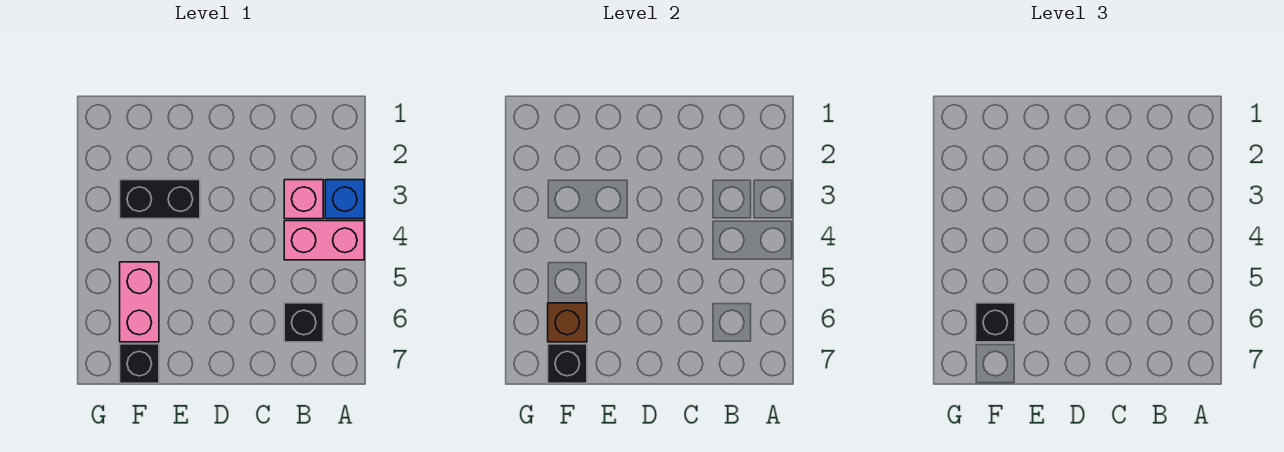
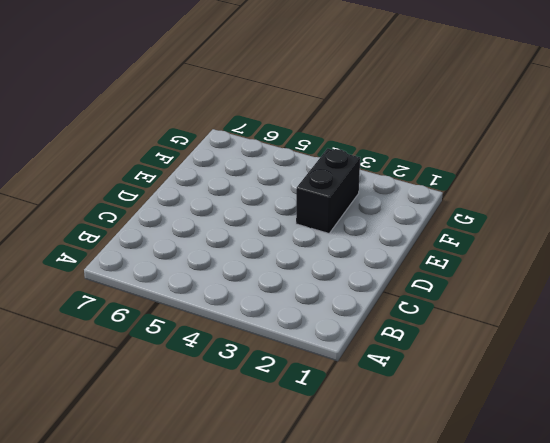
none -> blue 1x1 brick [325,180,364,219]
none -> pink 1x2 brick [284,221,364,260]

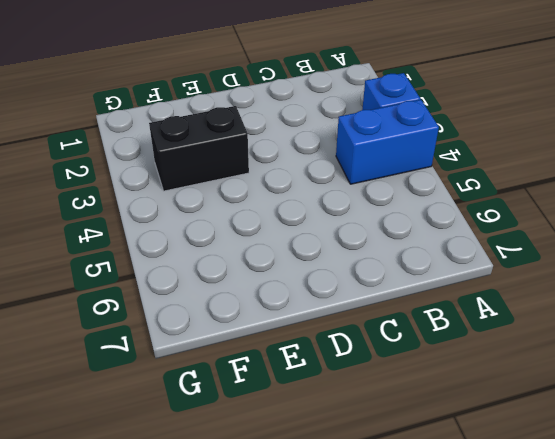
blue 1x2 brick [336,100,439,184] -> pink 1x2 brick [284,221,364,260]
none -> pink 1x1 brick [284,180,323,219]
none -> black 1x1 brick [284,303,323,342]

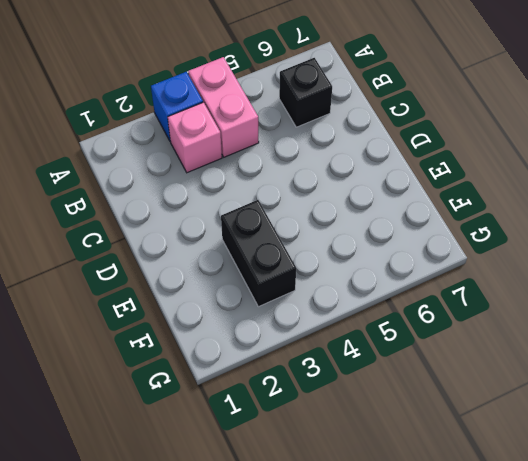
none -> pink 1x2 brick [120,262,159,342]
none -> black 1x1 brick [120,344,159,383]

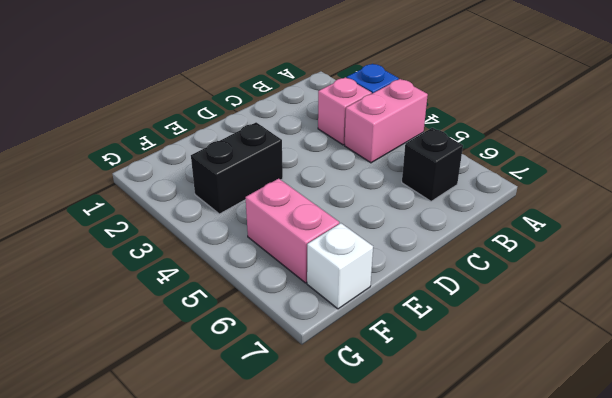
white 1x1 brick [307,223,373,309] -> black 1x1 brick [120,344,159,383]
none -> brown 1x1 brick [548,303,587,342]
none -> black 1x1 brick [548,344,587,383]

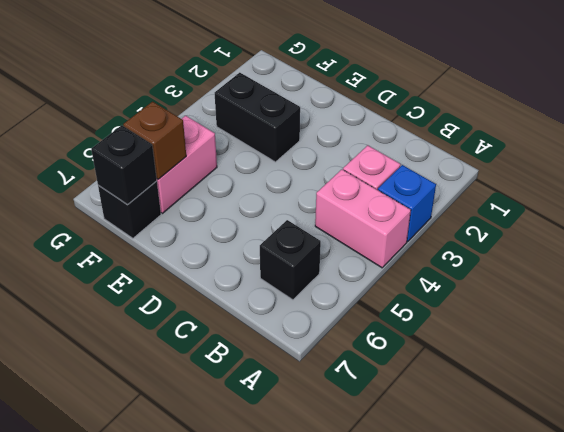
none -> black 1x1 brick [976,303,1015,342]

